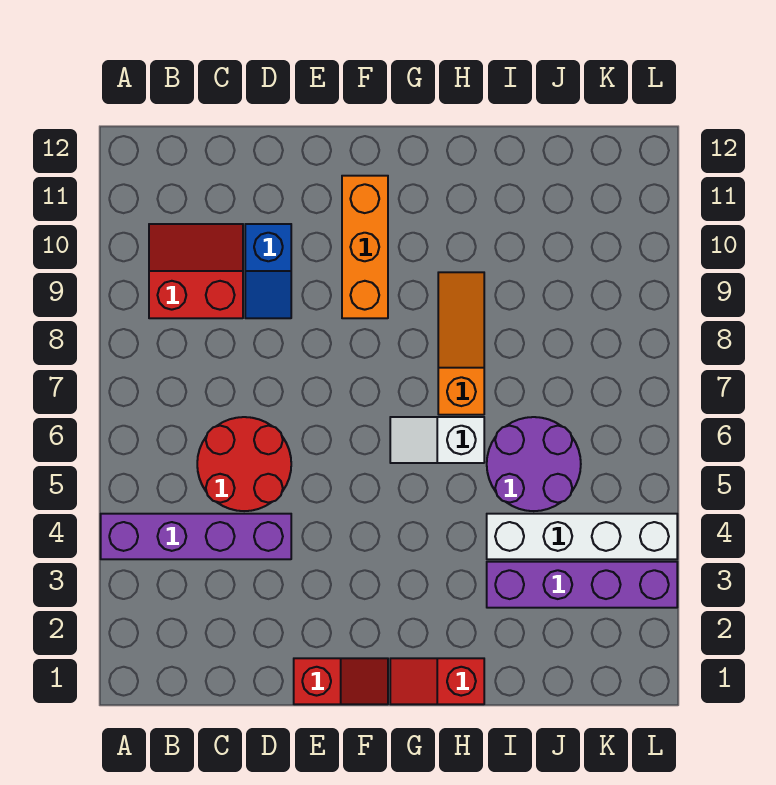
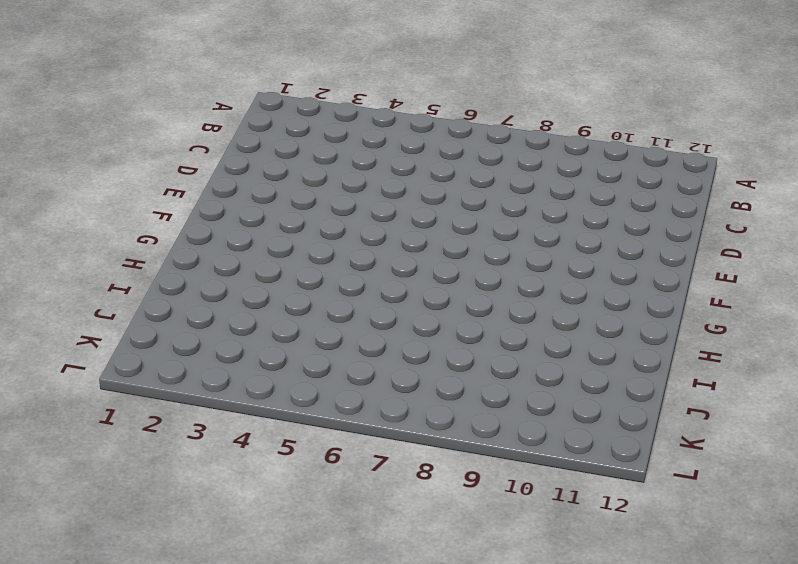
none -> purple 1x4 brick [101,514,291,559]
none -> red 2x2 slope [149,224,243,318]
none -> red 2x2 round brick [197,417,291,511]

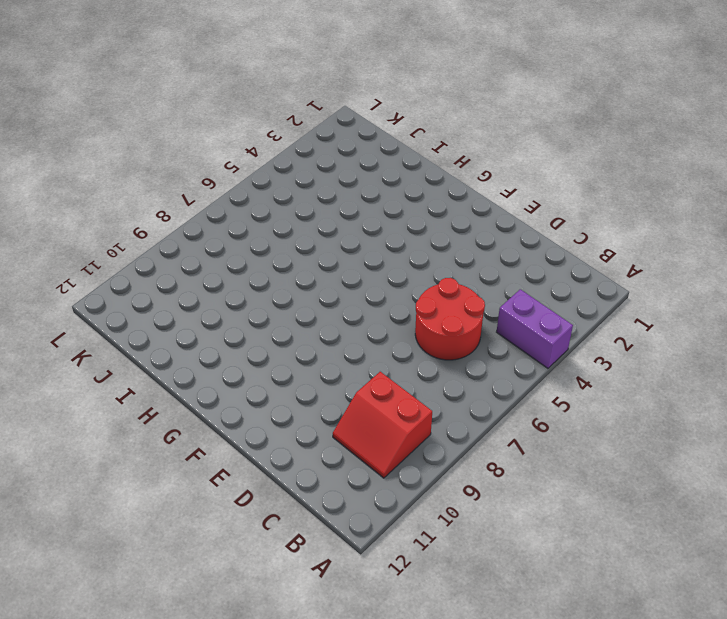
purple 1x2 brick [497,289,573,368] -> purple 1x4 brick [101,514,291,559]
none -> blue 1x2 slope [245,224,291,318]
none -> red 1x2 slope [294,658,388,704]
none -> orange 1x3 brick [342,176,388,318]

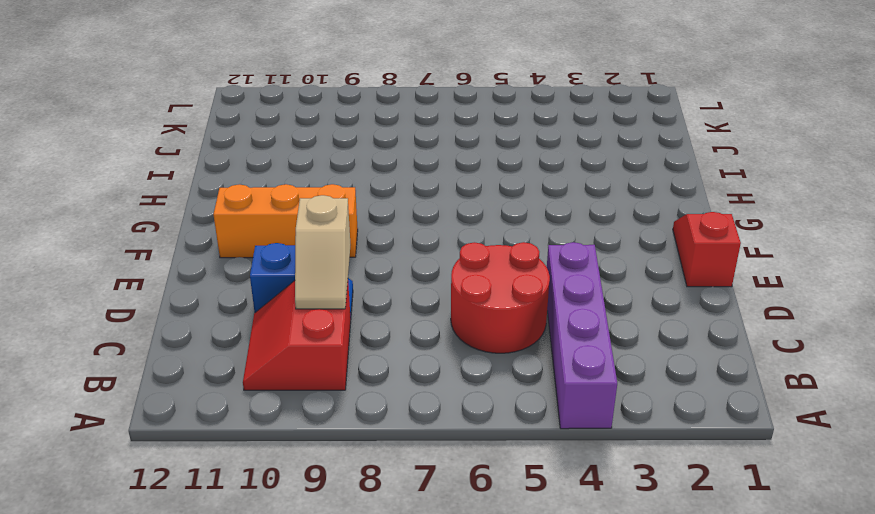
tan 1x2 slope [295,195,351,309] -> none
none -> red 1x2 slope [390,658,484,704]
none -> white 1x2 slope [390,417,484,463]
none -> orange 1x3 slope [438,272,484,415]

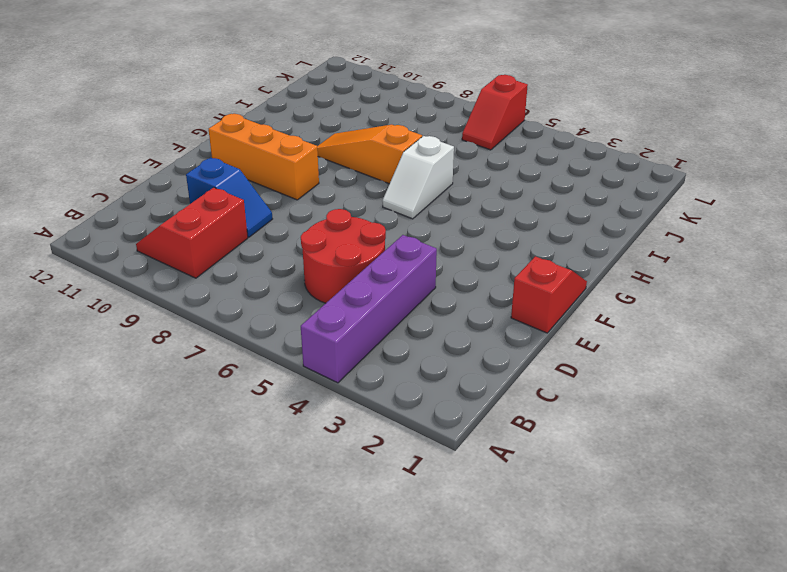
red 1x2 slope [462,75,528,150] -> red 1x2 slope moved to [390,658,484,704]
none -> purple 1x4 brick [487,562,677,608]
none -> white 1x4 brick [487,514,677,559]
none -> purple 2x2 round brick [487,417,581,511]

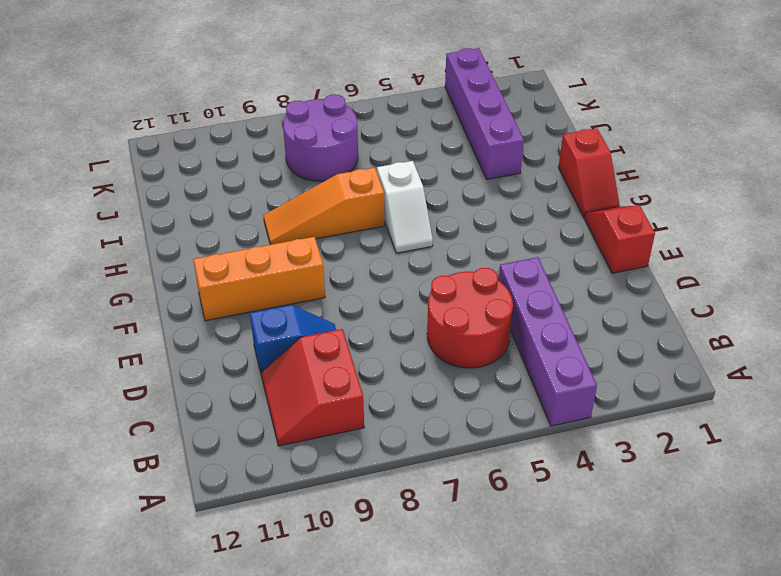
purple 2x2 round brick [283,94,358,181] -> purple 2x2 round brick moved to [487,417,581,511]
none -> white 1x4 brick [487,514,677,559]

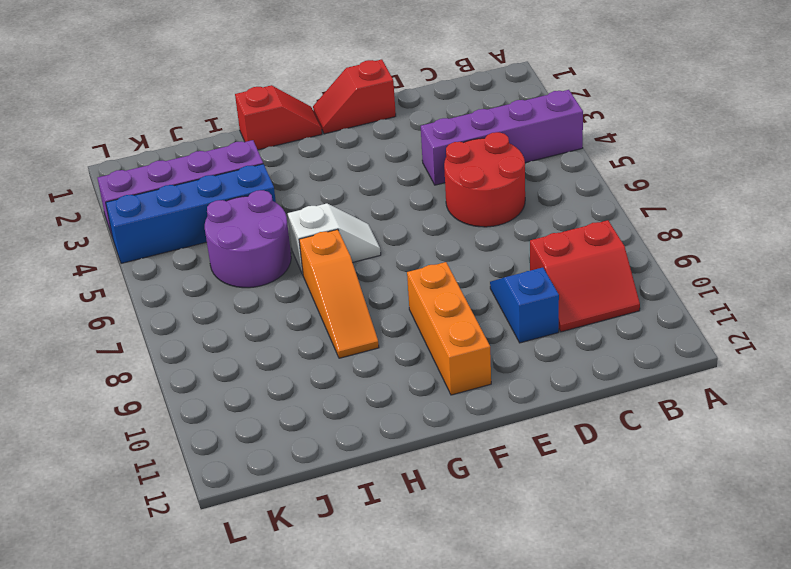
blue 1x4 brick [106,164,276,263] -> white 1x4 brick [487,514,677,559]

